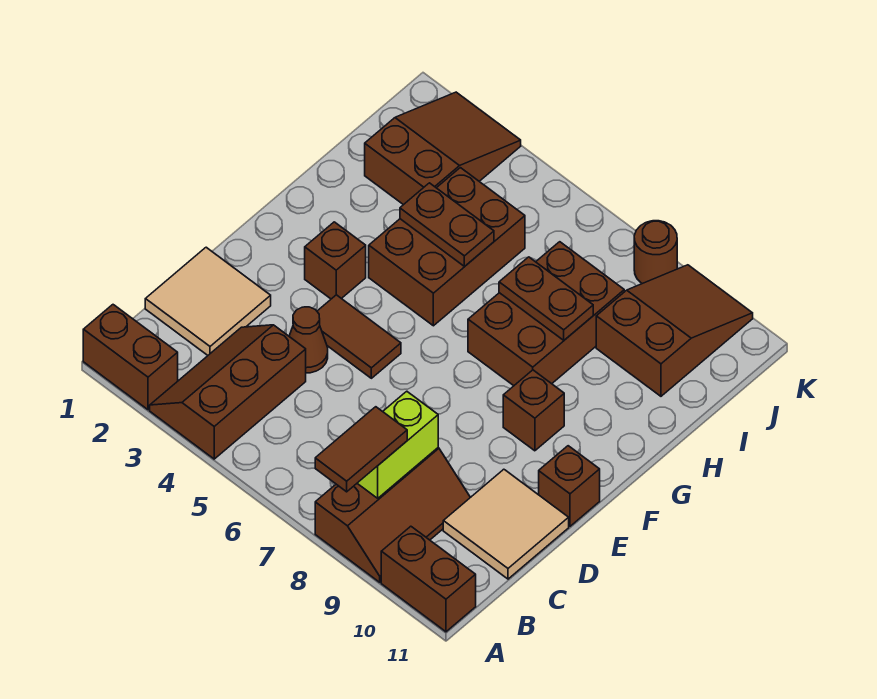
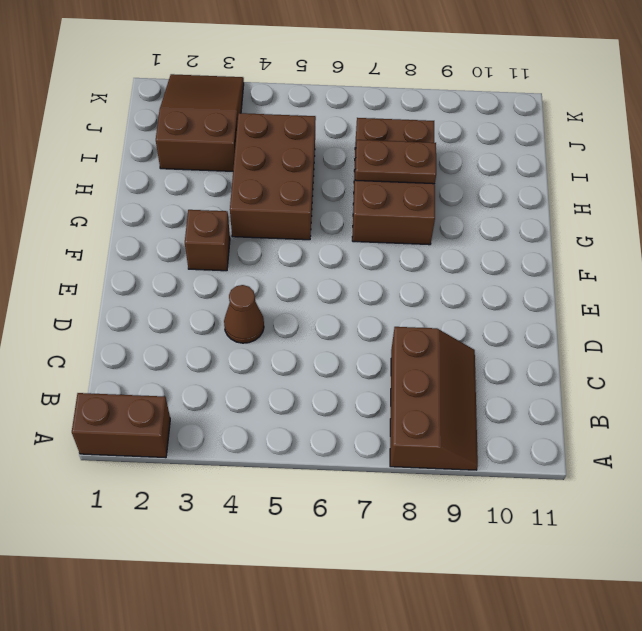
none -> brown 2x3 slope [150,325,306,459]
none -> brown 1x2 brick [381,526,476,632]
none -> tan 2x2 tile [145,247,271,355]

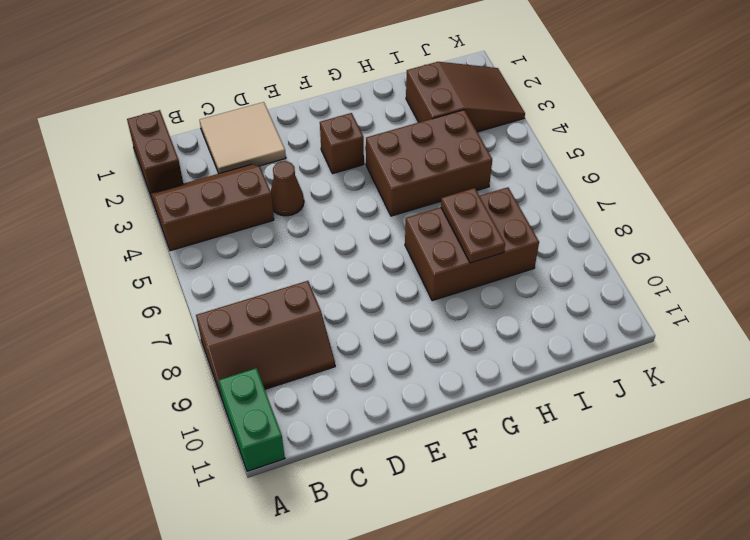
green 1x2 brick [219,368,285,471] -> brown 1x2 brick [381,526,476,632]
none -> tan 2x2 tile [443,469,569,579]
none -> brown 1x2 tile [317,295,401,378]
none -> brown 1x1 brick [539,446,600,526]

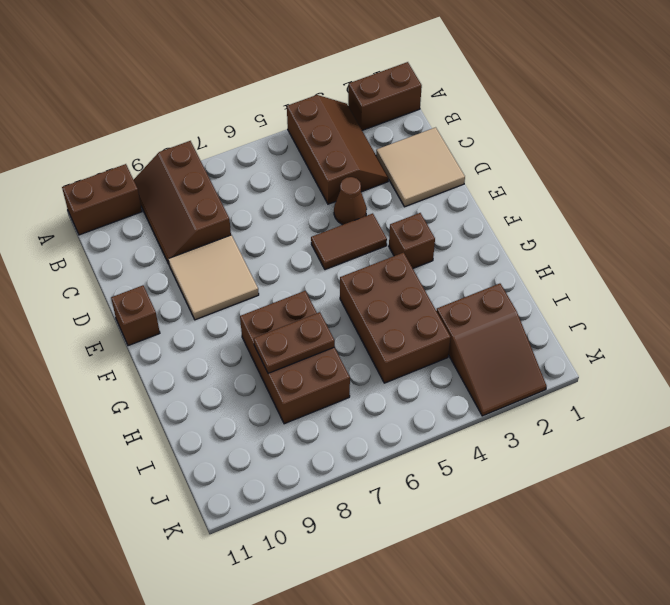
tan 2x2 tile [168,235,259,320] -> tan 2x2 tile moved to [443,469,569,579]
none -> brown 1x1 brick [503,370,564,451]
none -> brown 2x3 slope [596,265,753,396]
none -> brown 1x1 round brick [634,221,677,284]

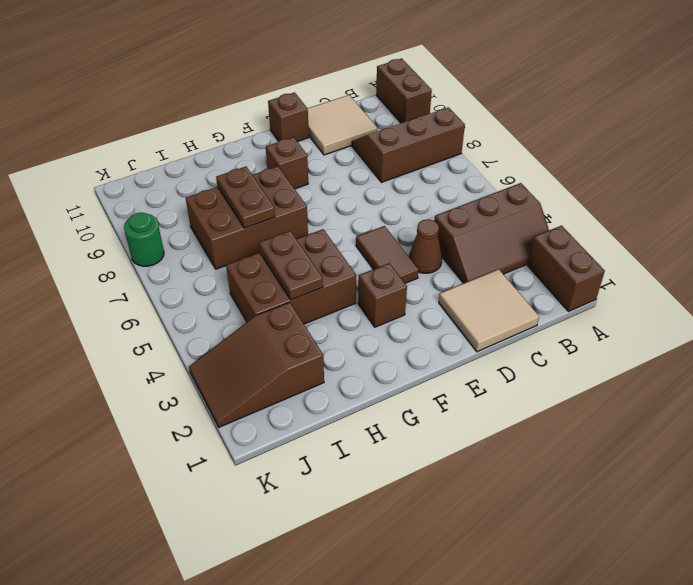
green 1x1 round brick [124,212,164,266] -> brown 1x1 round brick [634,221,677,284]
none -> brown 2x3 slope [596,265,753,396]
none -> lime 1x2 brick [357,391,438,498]
none -> brown 1x2 tile [315,407,407,492]

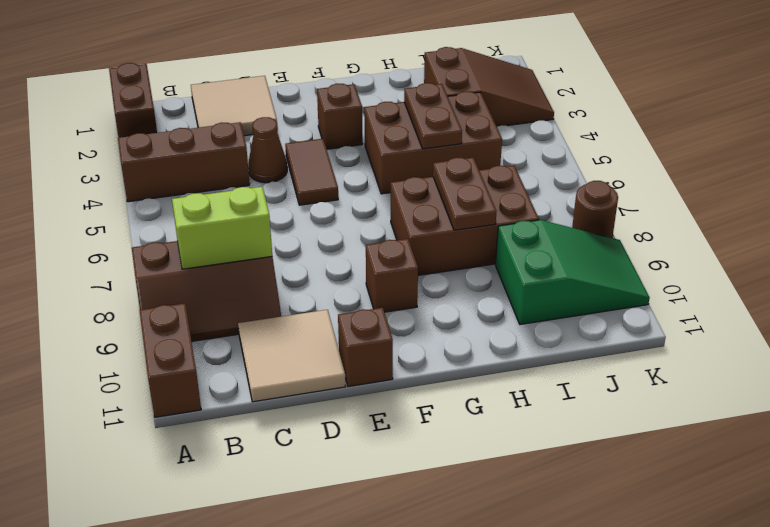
green 2x3 slope [495,220,650,325] -> brown 2x3 slope [596,265,753,396]
none -> brown 1x2 tile [315,407,407,492]

